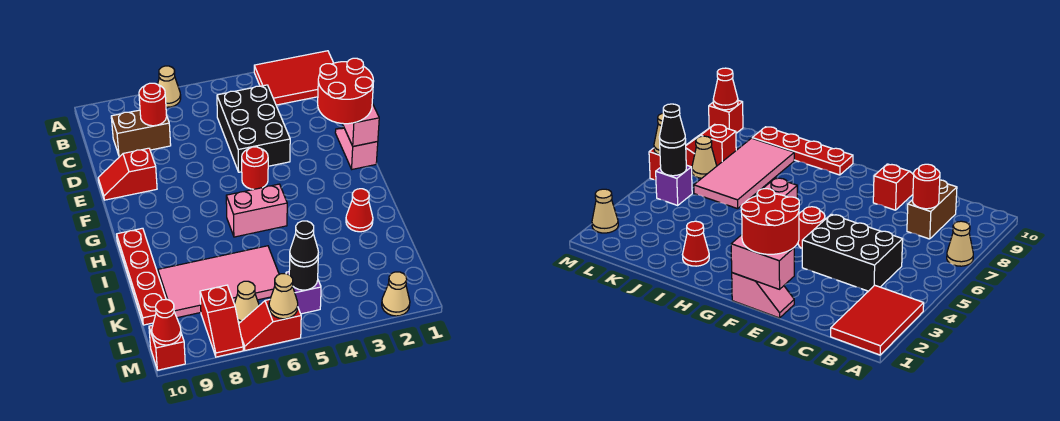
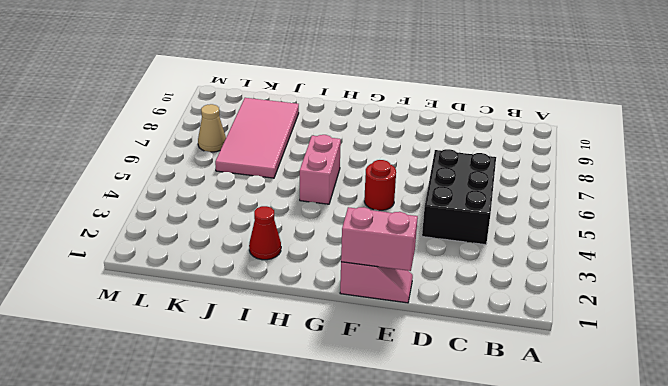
black 2x3 brick [422,149,496,245] -> black 2x3 brick turned to [217,85,290,172]
none -> red 2x3 tile [254,51,333,105]
none -> tan 1x1 cone [158,66,181,107]
none -> brown 1x2 brick [111,110,171,156]

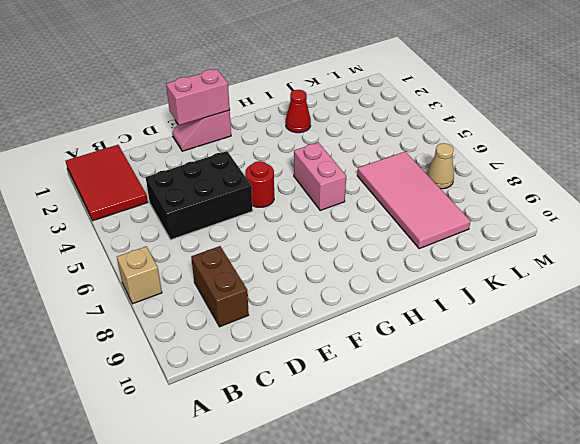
tan 1x1 brick [117,246,162,304] -> tan 1x1 cone [158,66,181,107]
none -> red 1x2 slope [98,148,157,200]
none -> red 1x4 plate [117,228,166,325]
none -> purple 1x1 brick [286,272,321,314]

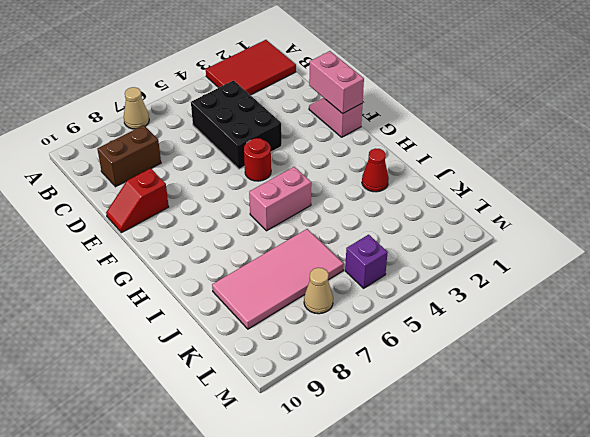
none -> red 1x4 plate [117,228,166,325]
none -> red 1x2 slope [200,285,243,357]
none -> tan 1x1 cone [382,272,410,316]

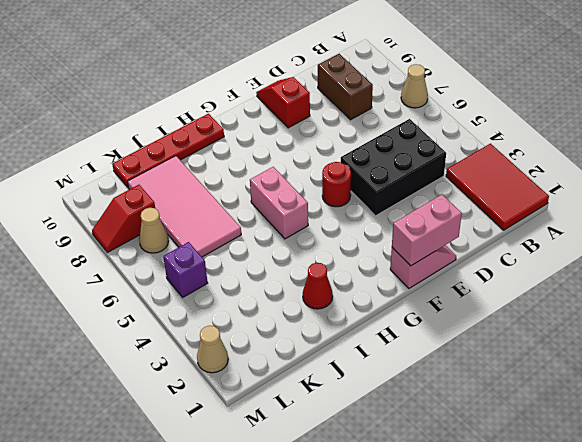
none -> red 1x2 slope [239,300,301,350]
none -> red 1x1 brick [149,325,185,370]
none -> red 1x1 round brick [139,83,167,126]

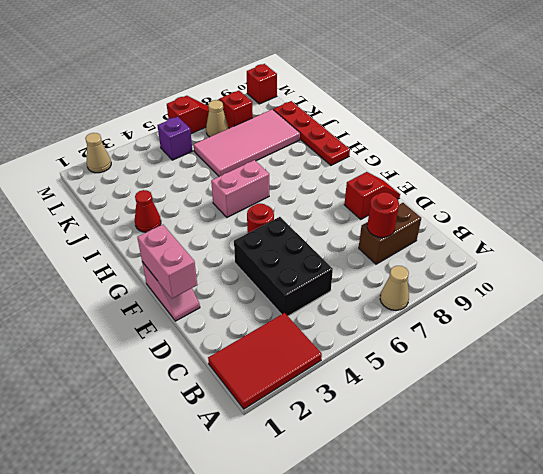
none -> black 1x1 round brick [289,259,318,290]
none -> tan 1x1 cone [269,274,298,319]
none -> red 1x1 cone [152,299,181,345]

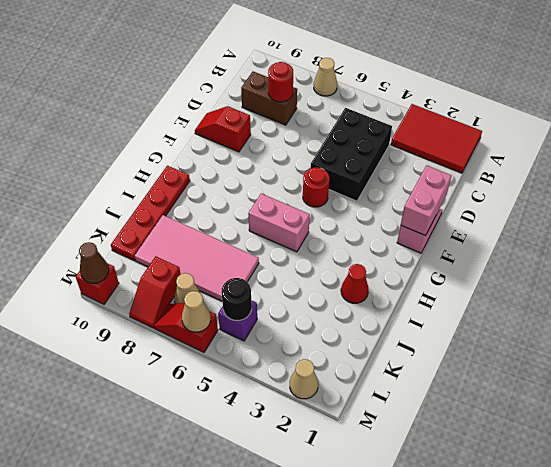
brown 1x1 cone [79,242,109,283] -> red 1x1 cone [152,299,181,345]
none -> red 2x2 round brick [318,58,374,124]
none -> black 1x1 cone [290,221,318,267]

